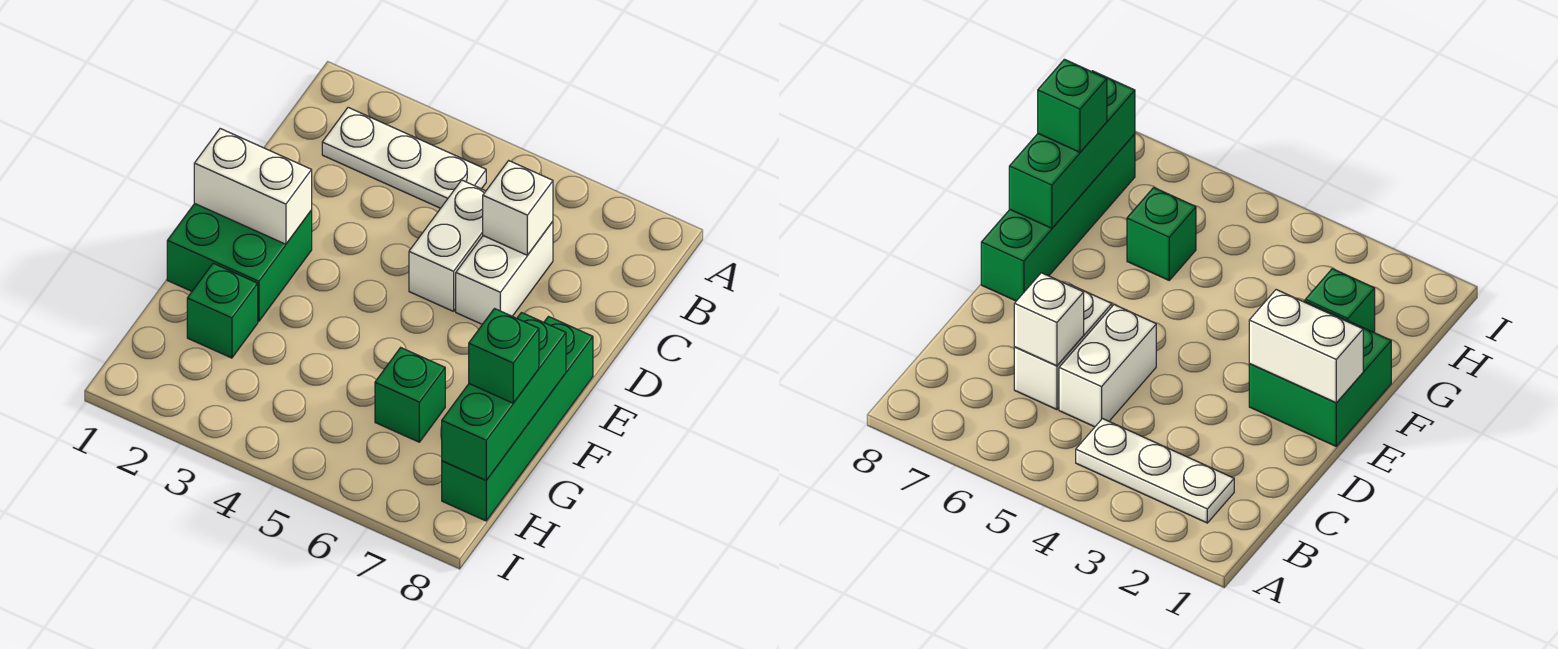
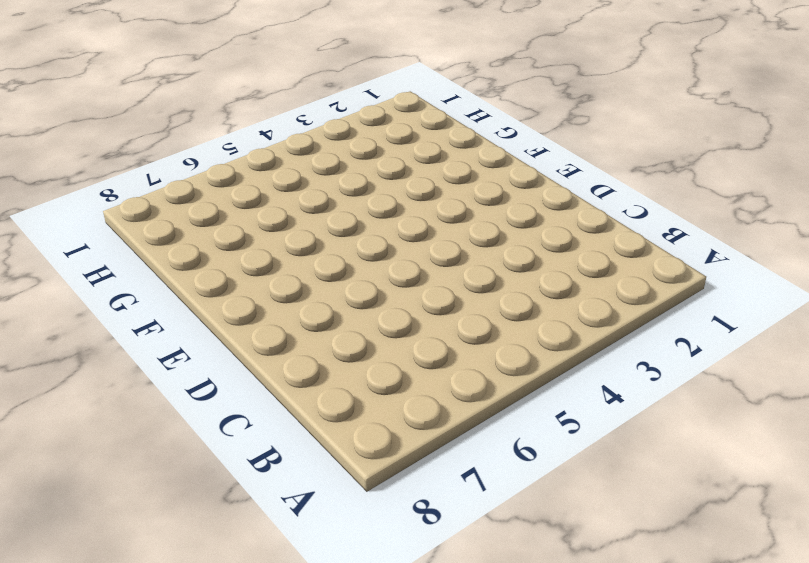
none -> white 1x3 plate [322,107,486,208]
none -> white 1x2 brick [409,180,486,311]

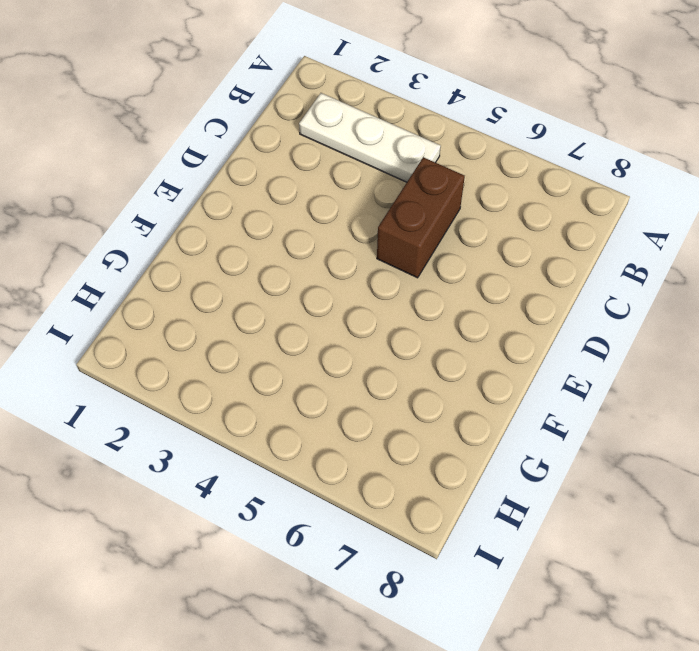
brown 1x2 brick [377,157,465,278] -> white 1x2 brick [409,180,486,311]
none -> white 1x2 brick [456,222,553,324]
none -> green 2x2 brick [167,204,312,321]

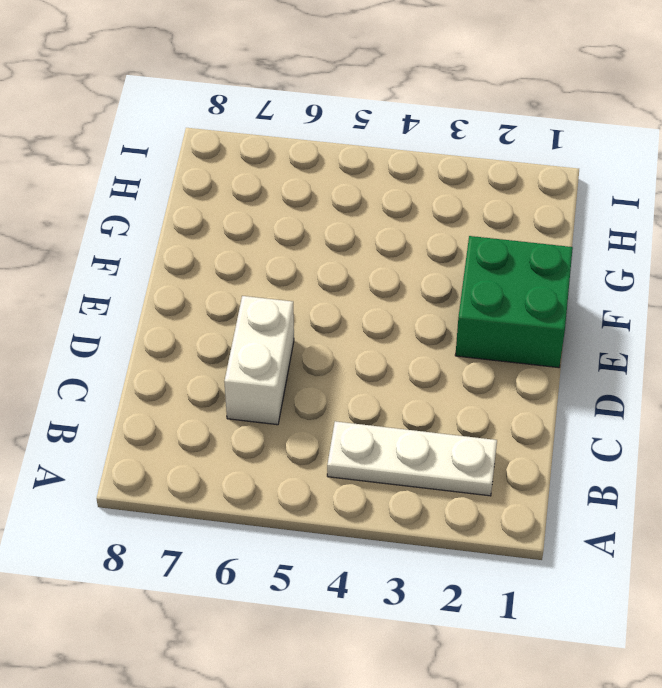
none -> white 1x2 brick [409,180,486,311]
none -> green 1x4 brick [442,317,593,521]

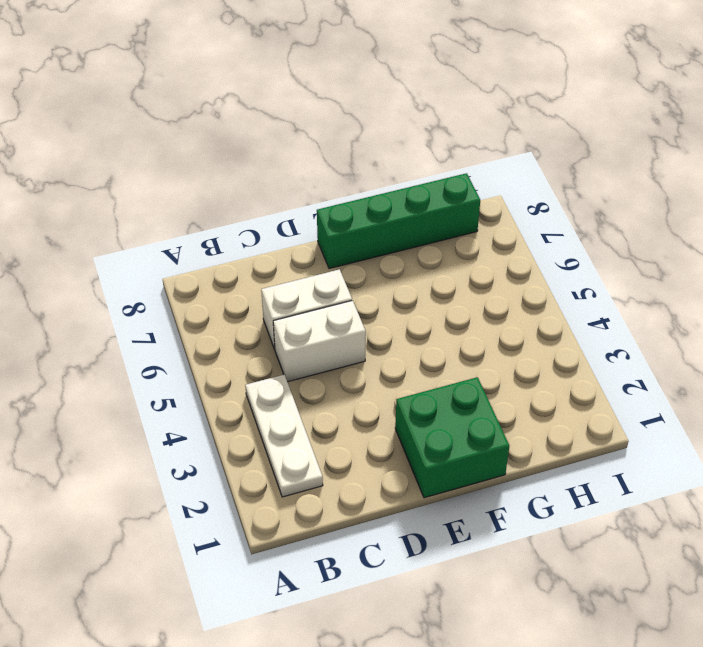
none -> green 1x1 brick [187,263,258,358]
none -> green 1x1 brick [375,348,445,442]

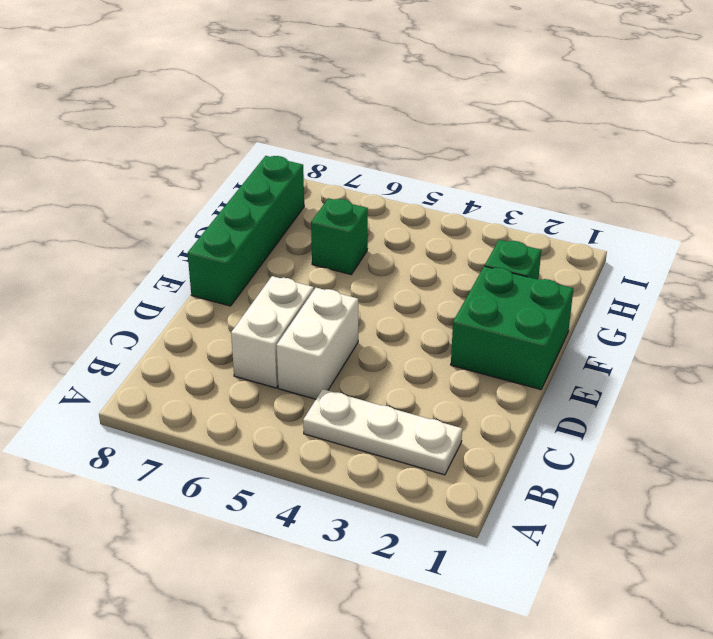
none -> white 1x1 brick [483,161,553,255]
none -> white 1x2 brick [194,129,312,244]

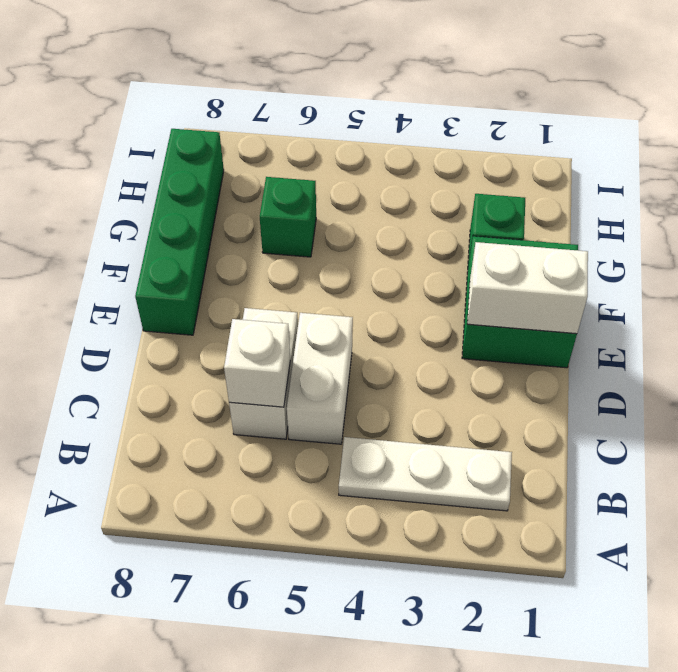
none -> green 1x3 brick [442,313,566,480]
none -> green 1x1 brick [469,309,539,403]

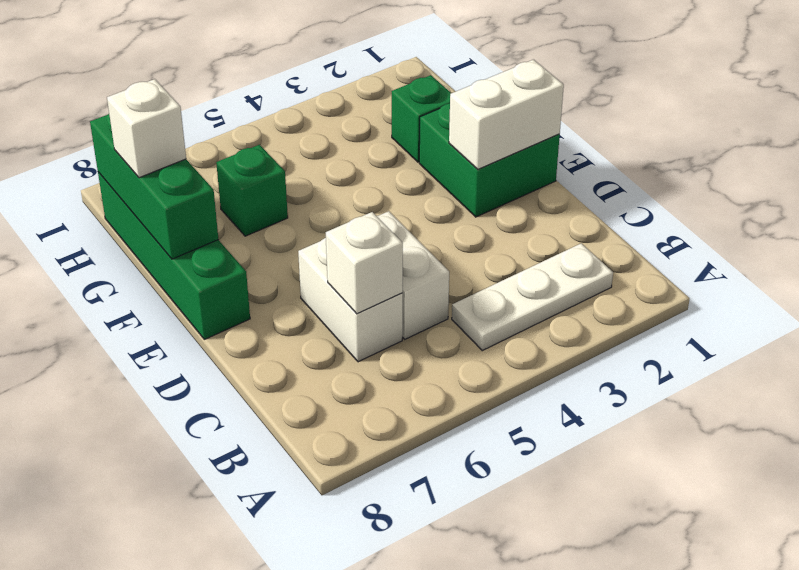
white 1x1 brick [107,79,186,178] -> green 1x1 brick [469,309,539,403]

